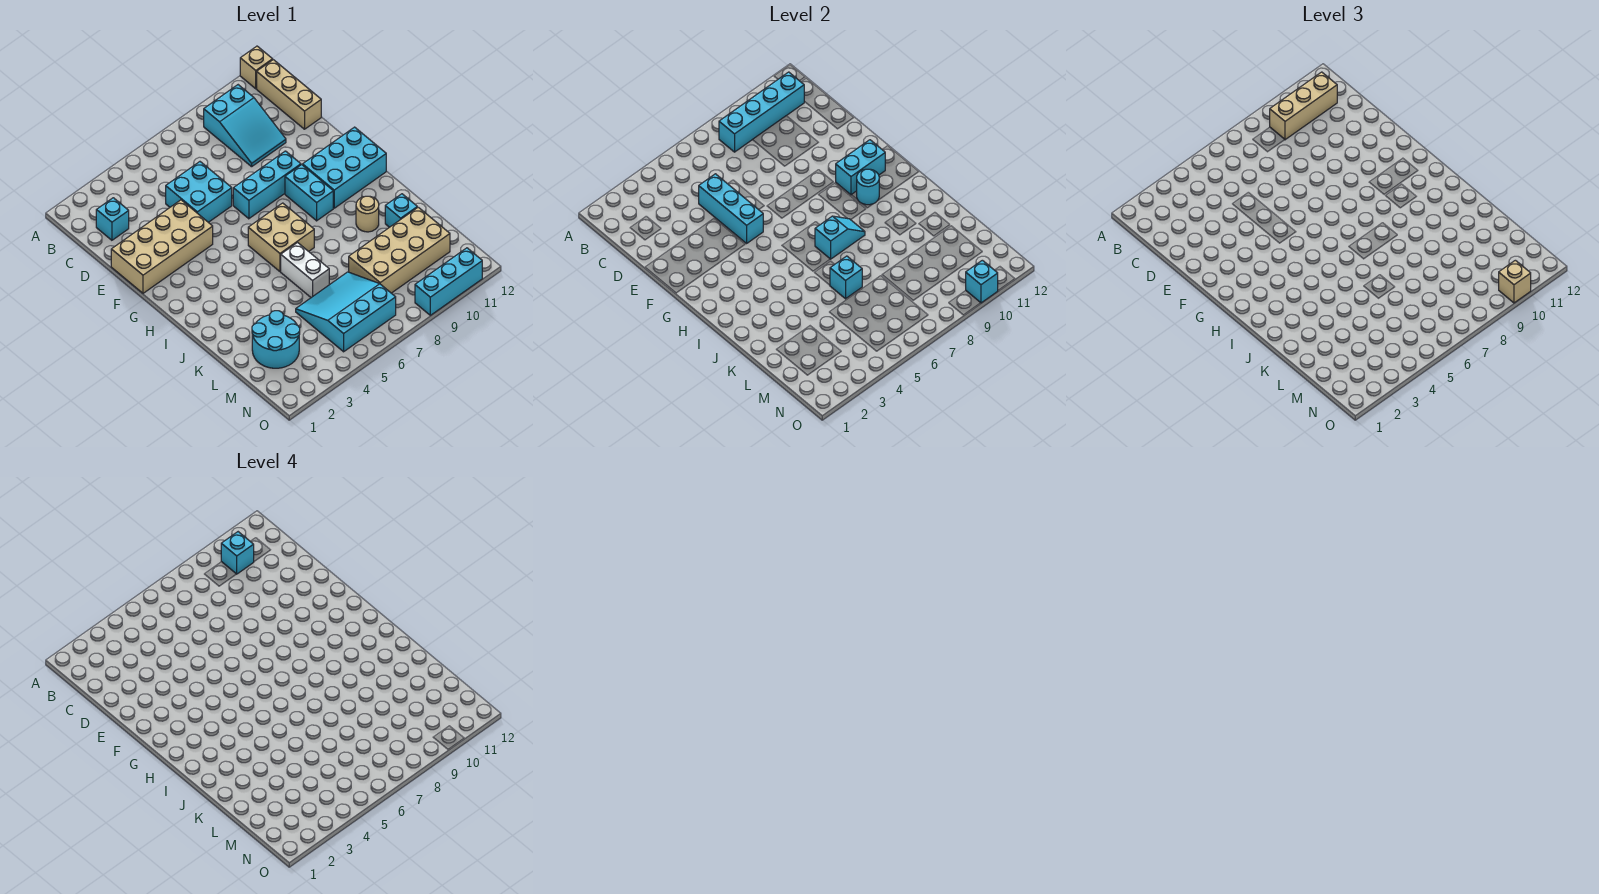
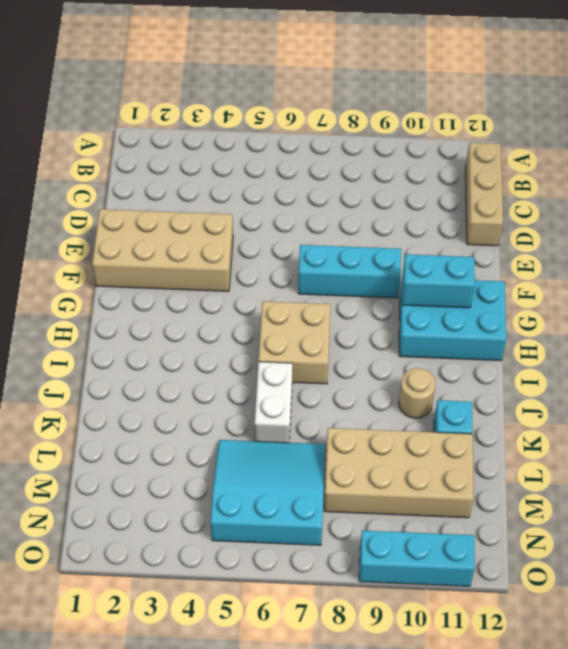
none -> tan 1x1 brick [240,46,273,89]
none -> cyan 2x3 slope [204,85,286,167]
none -> cyan 1x1 brick [96,198,129,240]

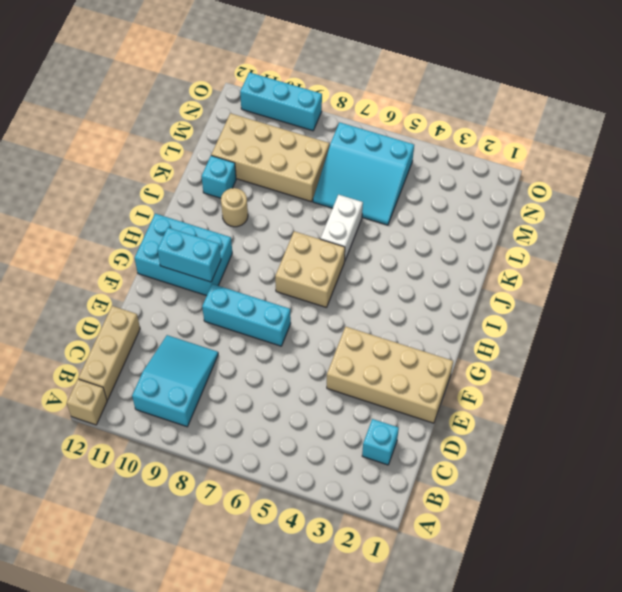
none -> cyan 2x2 brick [166,162,232,222]
none -> cyan 1x2 brick [285,165,333,221]
none -> cyan 2x2 round brick [252,311,300,368]

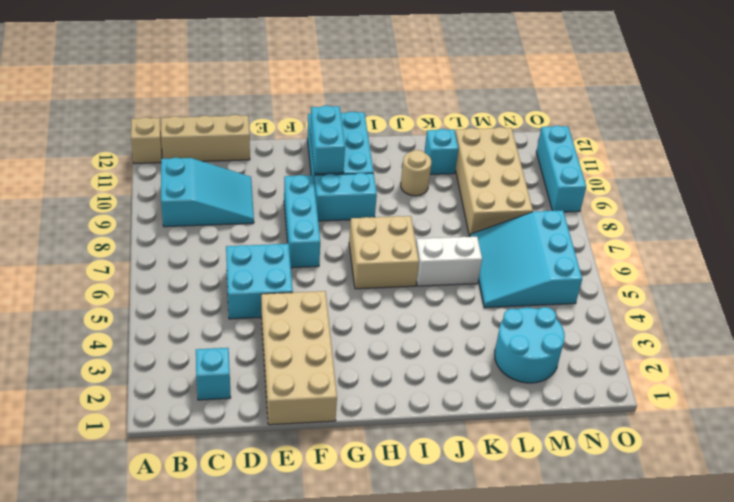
none -> cyan 1x4 brick [719,72,804,152]
none -> cyan 1x3 brick [699,174,763,243]
none -> cyan 1x1 round brick [857,169,879,205]

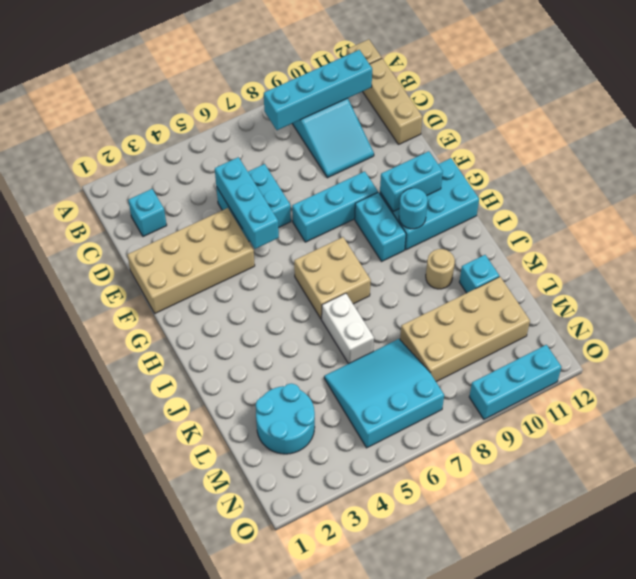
none -> cyan 1x2 slope [815,216,865,259]
none -> cyan 1x1 brick [830,256,862,299]
none -> cyan 1x1 brick [966,260,998,303]

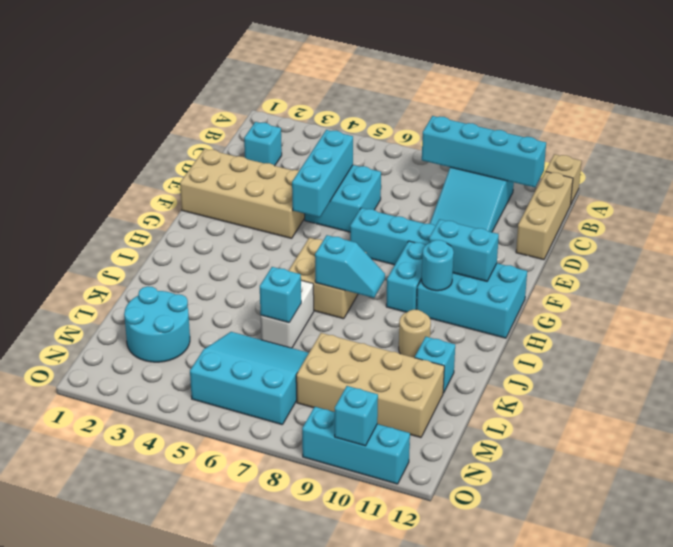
none -> tan 1x3 brick [1270,72,1337,140]
none -> tan 1x1 brick [1499,260,1531,303]
none -> cyan 1x1 brick [221,532,254,574]

